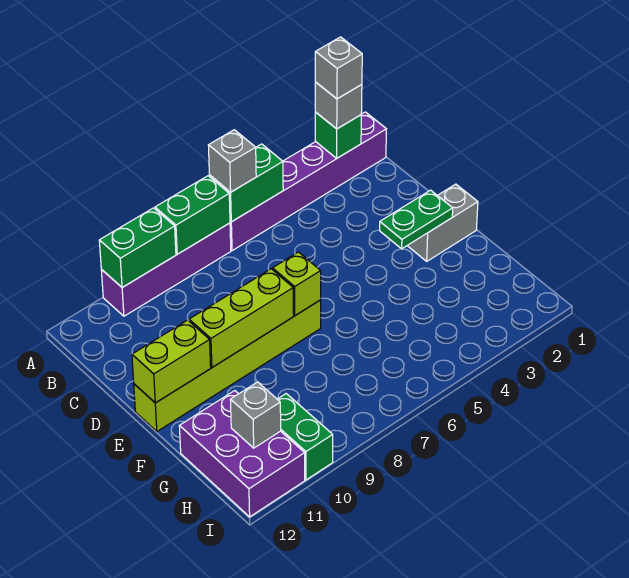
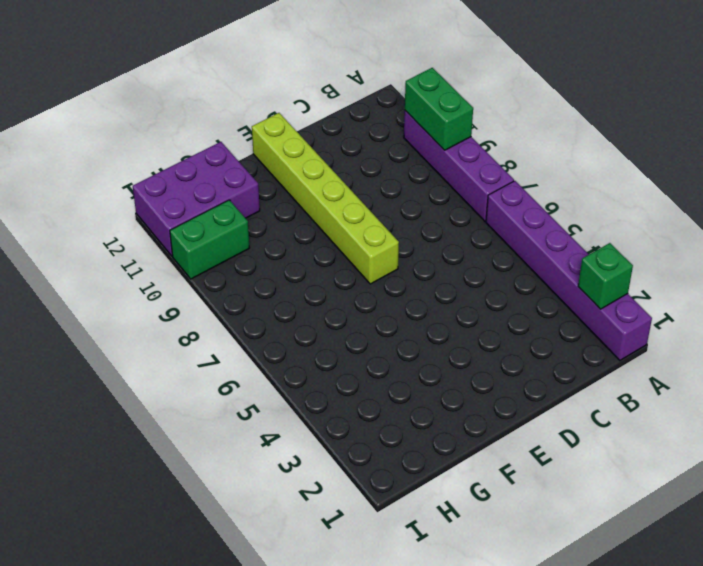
none -> grey 1x2 brick [407,184,478,261]
none -> green 1x2 brick [209,144,283,222]
none -> green 1x2 brick [155,176,230,254]

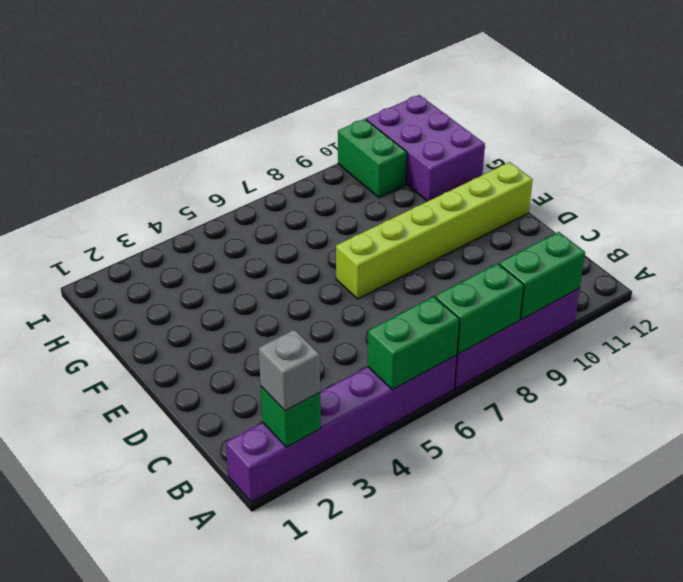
none -> grey 1x2 brick [407,184,478,261]
none -> green 1x2 plate [380,190,453,249]
none -> lime 1x1 brick [273,252,321,316]

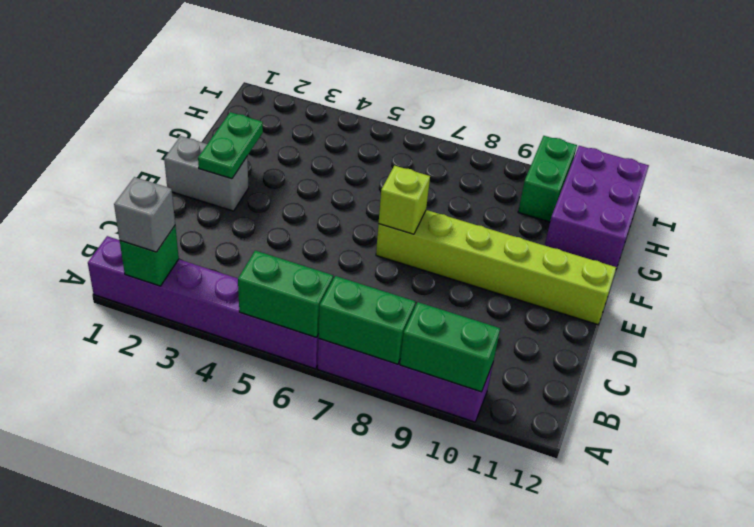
green 1x2 plate [198,112,263,179] -> green 1x2 plate turned to [380,190,453,249]
none -> lime 1x3 brick [189,269,294,367]
none -> lime 1x2 brick [132,320,211,403]
none -> grey 1x1 brick [230,382,281,448]

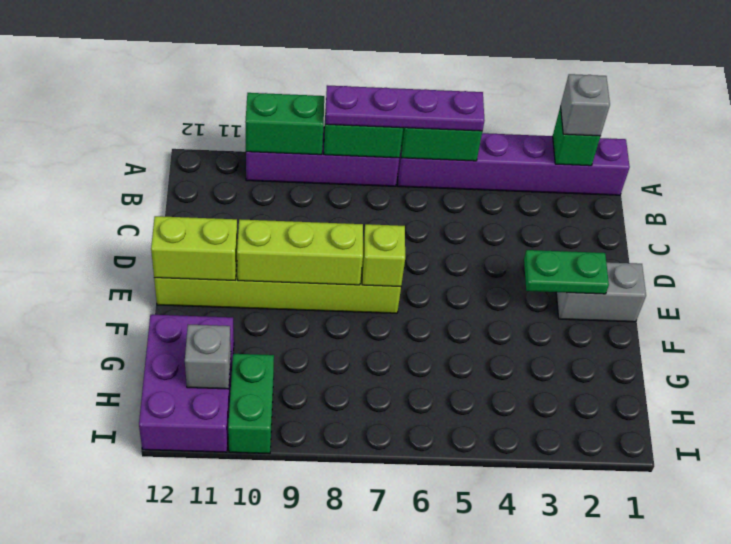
purple 1x4 plate [326,85,485,131] -> grey 1x1 brick [208,130,256,192]
none -> grey 1x1 brick [315,37,362,99]

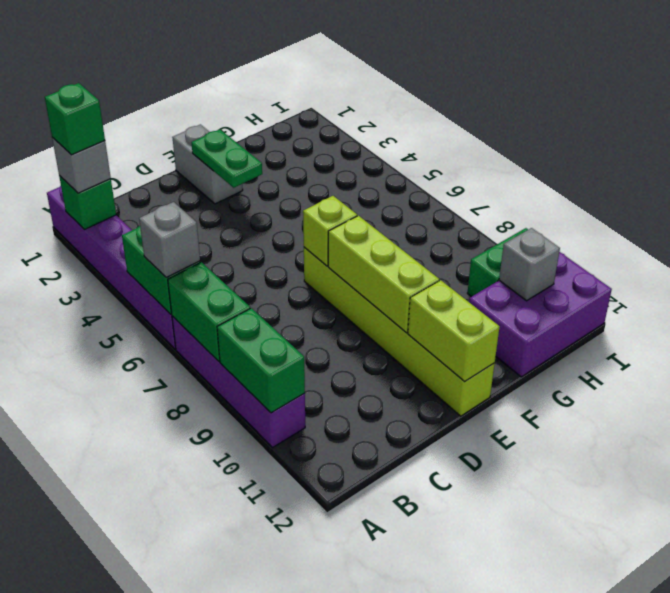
green 1x1 brick [45,83,105,155] -> grey 1x1 brick [315,37,362,99]

